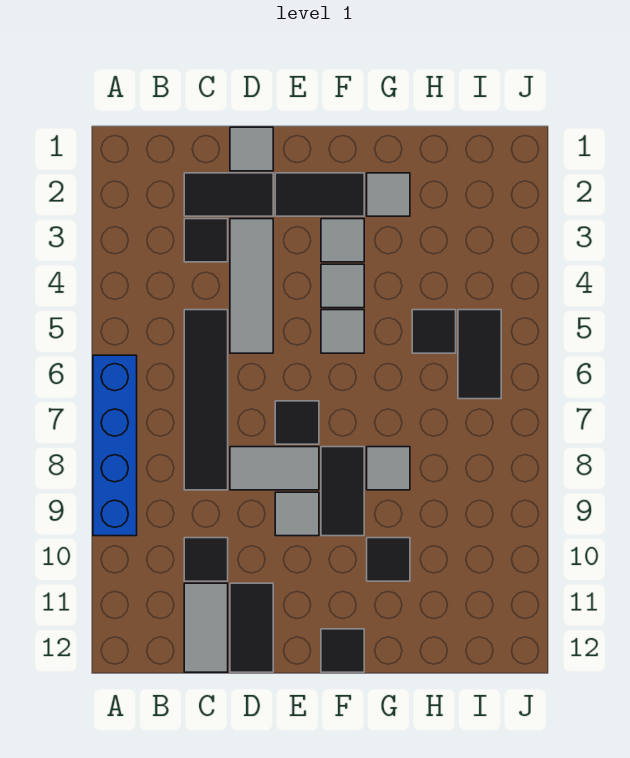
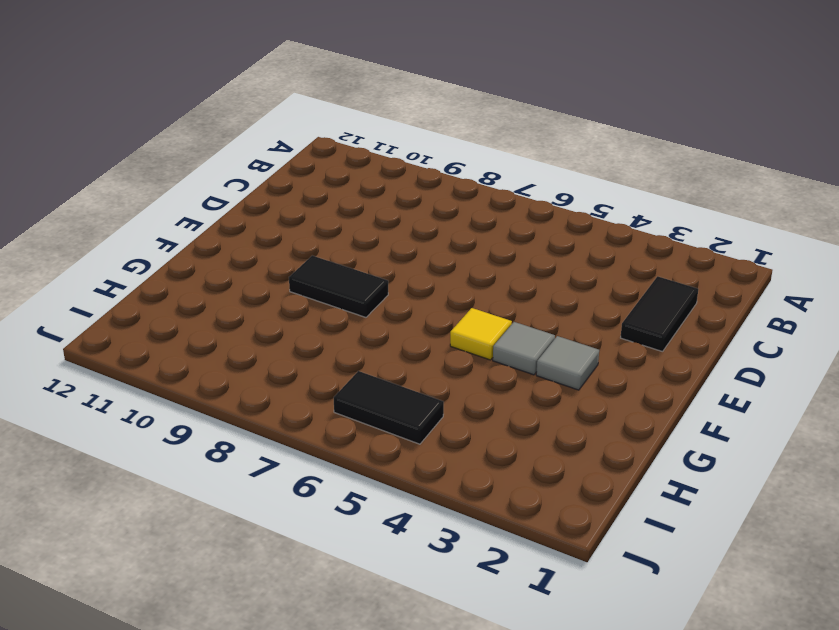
yellow 1x1 tile [450,308,512,360] -> grey 1x1 tile [321,310,364,353]
none -> blue 1x4 brick [93,355,137,536]
none -> black 1x1 tile [184,219,228,262]
none -> black 1x4 tile [184,310,228,490]

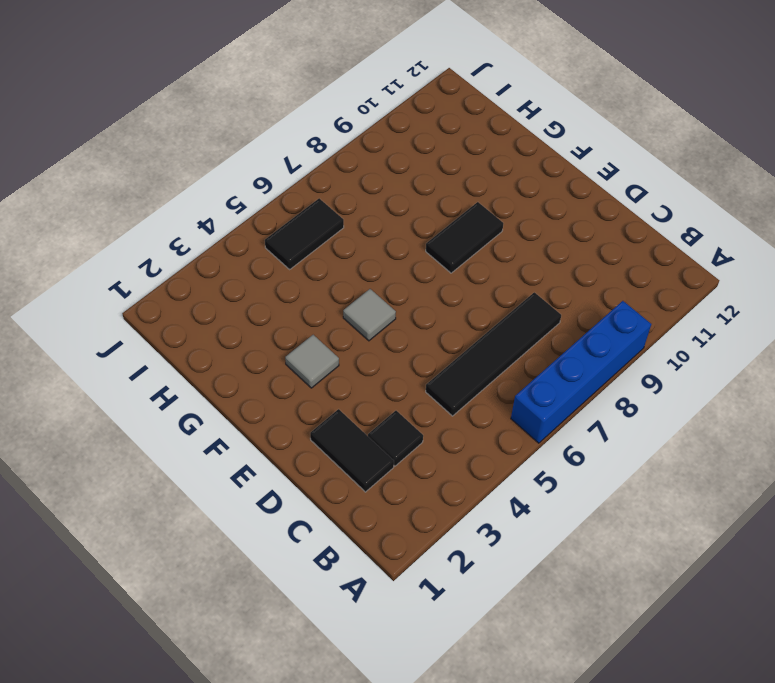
none -> black 1x1 tile [184,538,228,581]
none -> grey 1x2 tile [184,583,228,672]
none -> grey 1x1 tile [230,127,273,171]

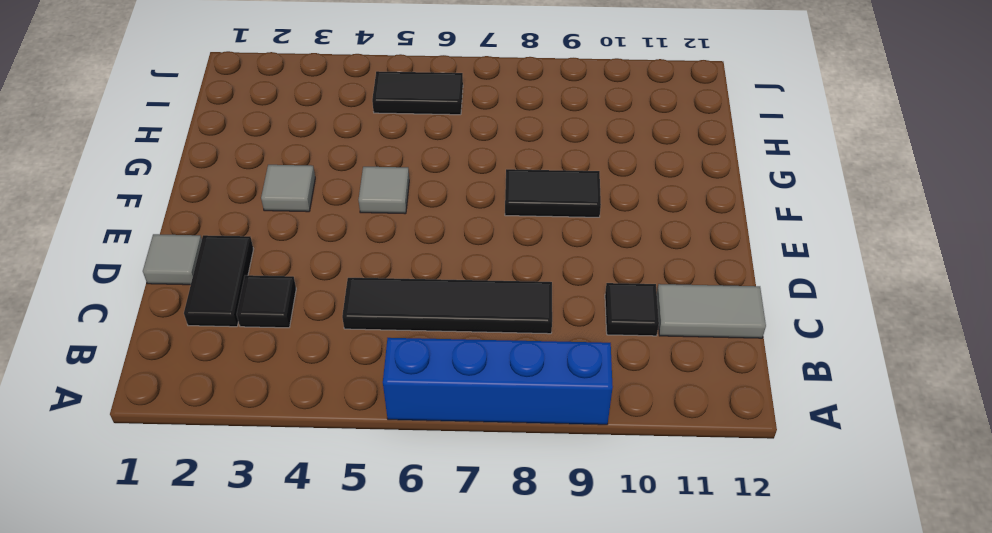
none -> grey 1x3 tile [230,219,273,353]
none -> grey 1x2 tile [230,447,319,490]
none -> black 1x2 tile [230,583,273,672]

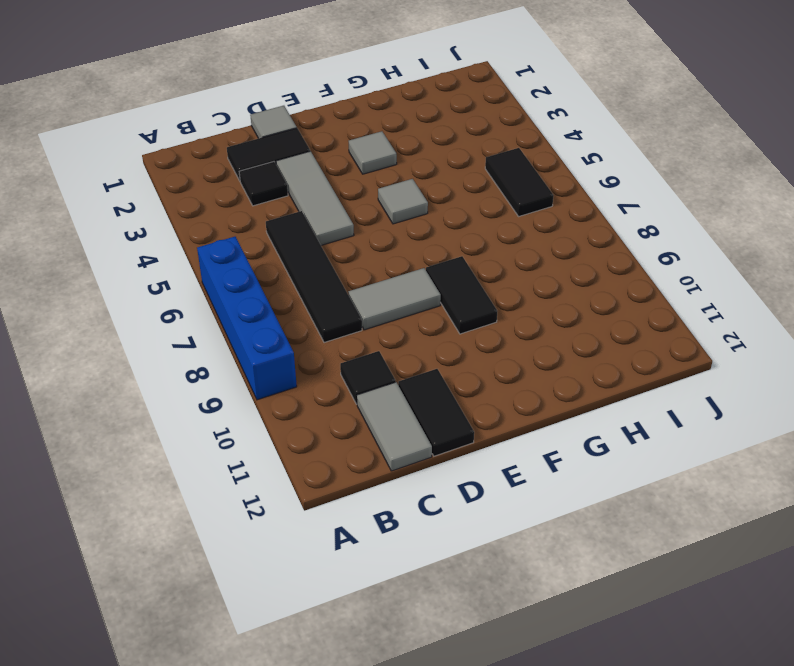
none -> black 1x2 tile [275,173,364,216]
none -> black 1x1 tile [275,401,319,444]
none -> grey 1x1 tile [275,492,319,536]

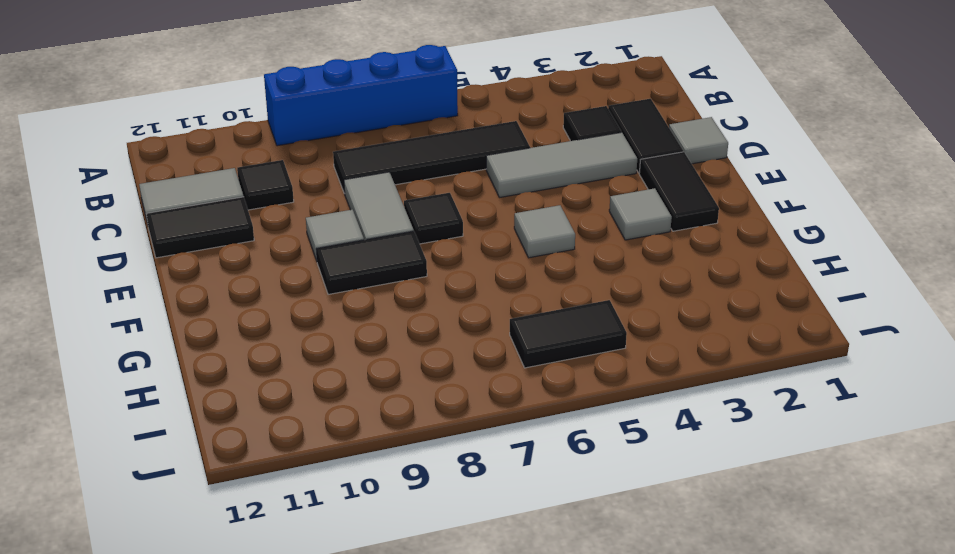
none -> grey 1x1 tile [321,264,364,308]
none -> black 1x1 tile [321,629,364,672]
none -> grey 1x1 tile [367,173,410,216]

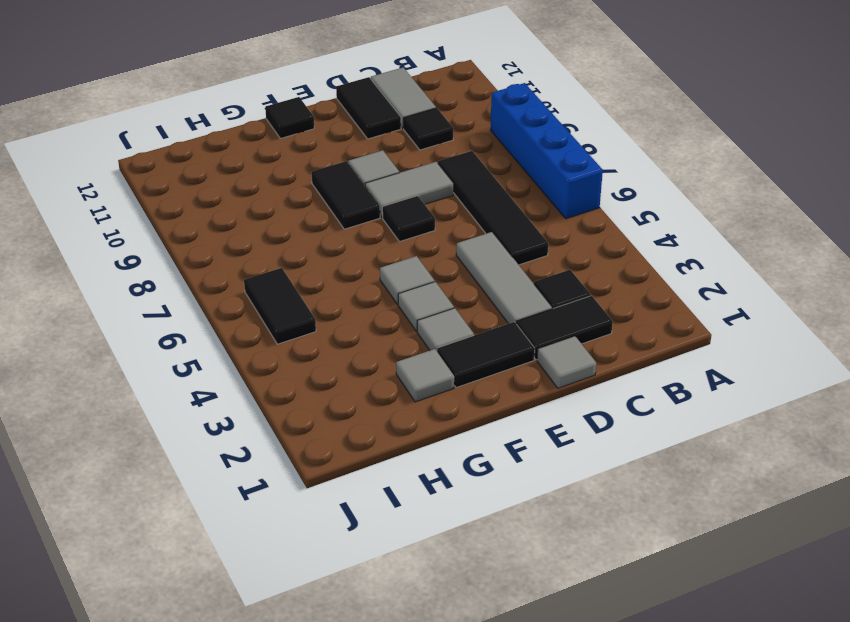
none -> grey 1x1 tile [367,447,410,490]
none -> black 1x1 tile [367,538,410,581]
none -> black 1x1 tile [412,310,456,353]

